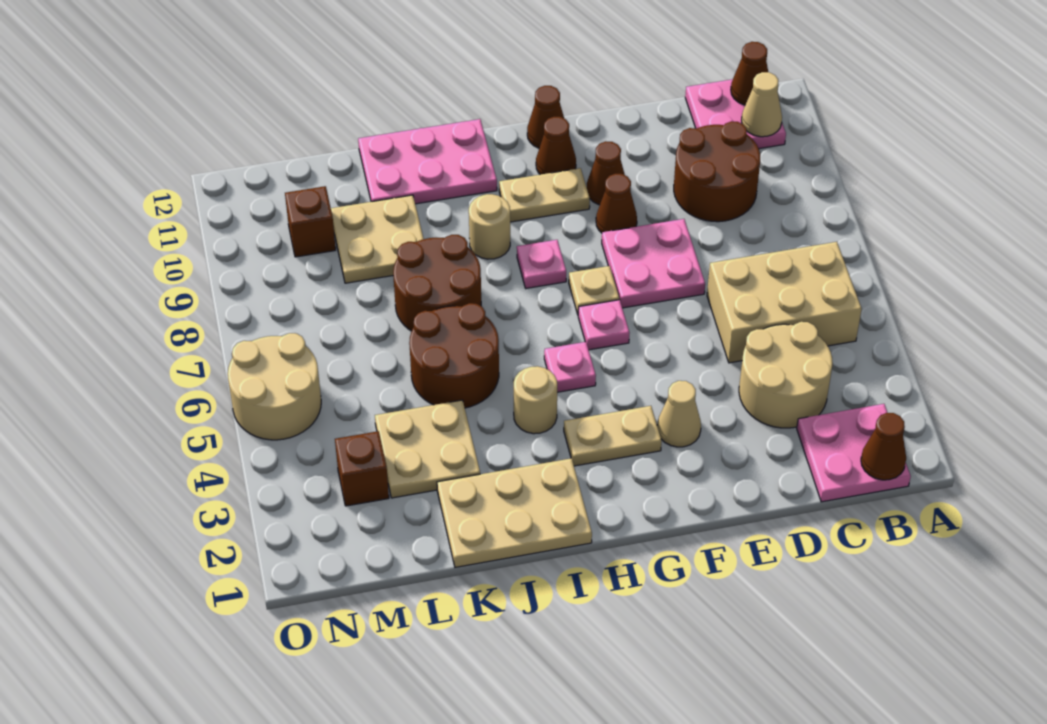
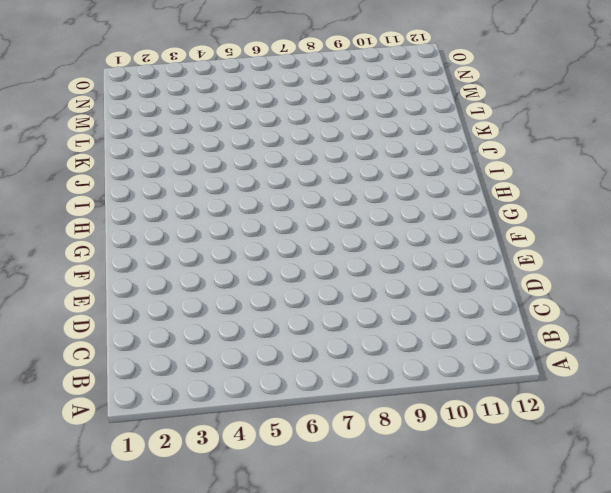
none -> pink 2x2 plate [797,404,911,502]
none -> tan 2x3 brick [707,242,862,363]
none -> pink 2x2 plate [685,79,786,149]
none -> tan 2x2 round brick [739,322,833,428]

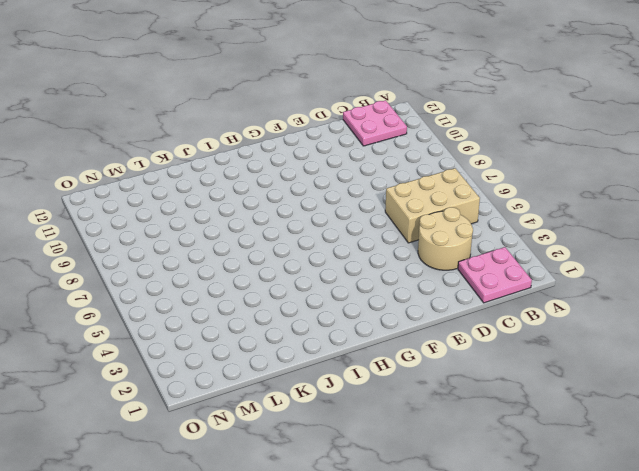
none -> brown 2x2 round brick [674,121,760,222]
none -> pink 2x2 plate [602,219,705,308]
none -> tan 1x1 cone [657,381,701,447]
none -> brown 1x1 cone [596,174,637,233]

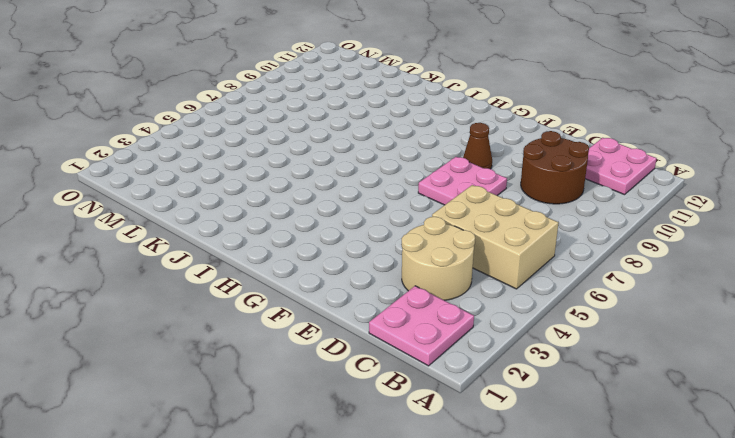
none -> tan 1x1 cone [657,381,701,447]
none -> brown 1x1 cone [587,141,625,205]
none -> tan 1x2 plate [564,406,662,466]
none -> pink 1x1 plate [578,300,630,350]

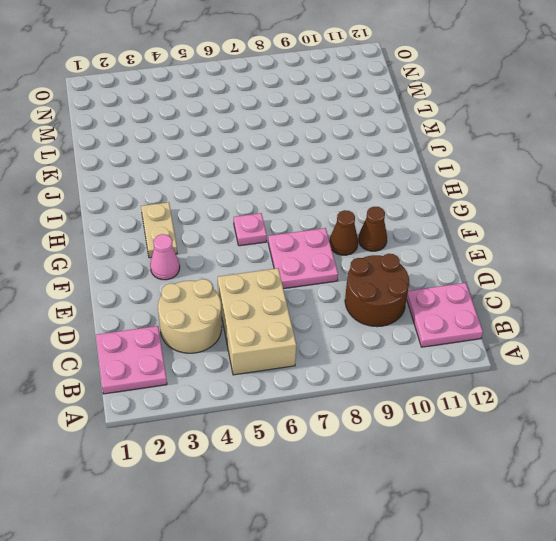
pink 1x1 cone [150,234,180,280] -> tan 1x1 cone [657,381,701,447]
none -> tan 1x1 plate [569,266,619,314]
none -> tan 1x2 plate [499,168,590,222]
none -> brown 1x1 cone [536,117,576,175]
none -> brown 1x1 cone [527,86,564,148]

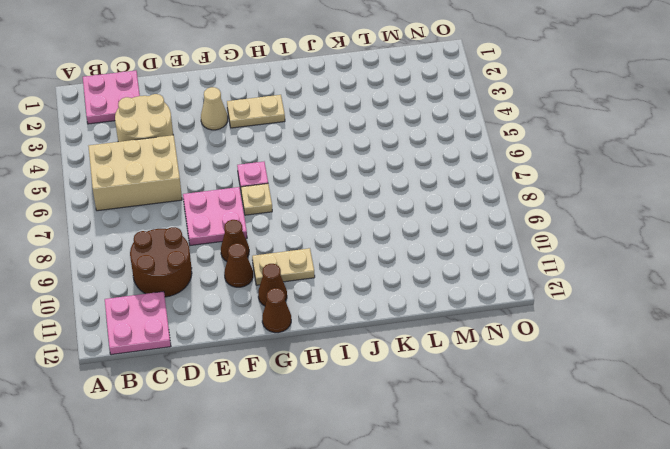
none -> pink 1x1 plate [544,342,596,392]
none -> pink 1x1 plate [517,240,566,288]
none -> tan 2x3 plate [437,458,592,567]
none -> tan 1x1 round brick [514,366,557,434]

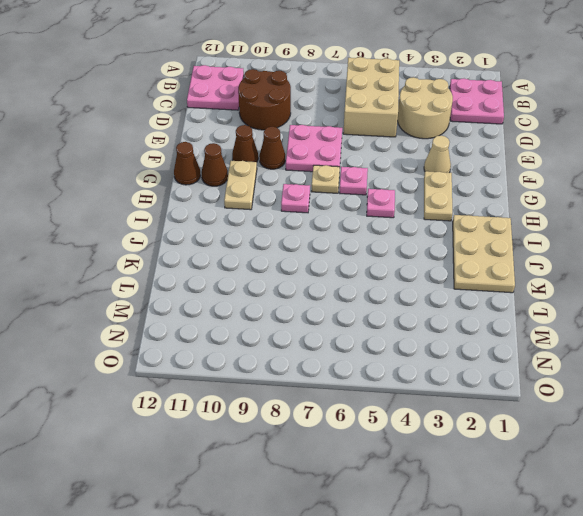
none -> tan 1x1 round brick [514,366,557,434]
none -> tan 1x1 round brick [469,194,510,259]
none -> pink 2x3 plate [358,119,497,204]
none -> brown 2x2 round brick [409,303,499,408]

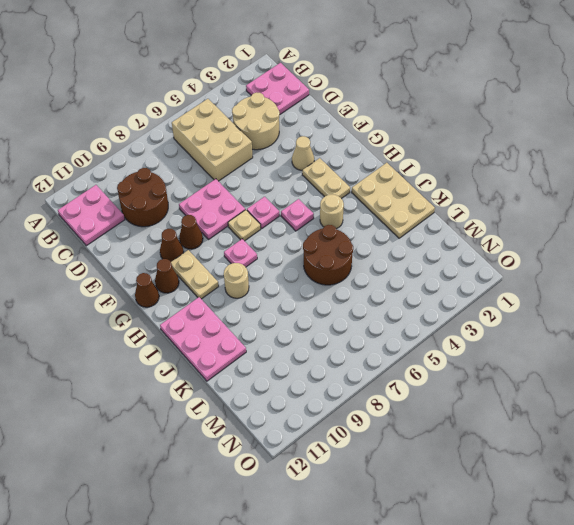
none -> brown 2x2 round brick [393,235,481,331]
none -> tan 2x2 plate [375,400,480,498]
none -> tan 2x2 plate [331,195,424,283]
none -> brown 1x1 brick [335,431,389,506]

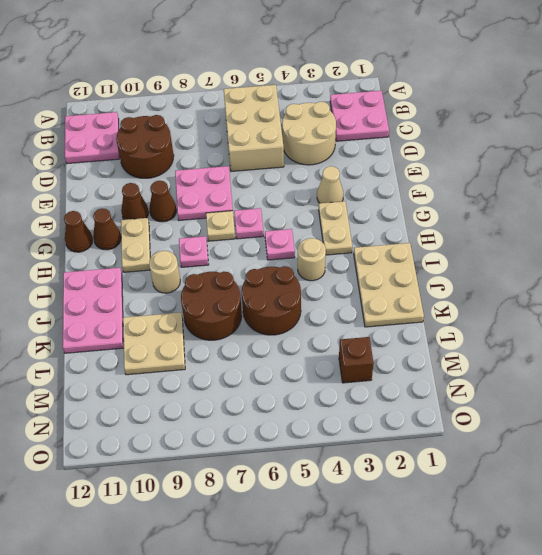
none -> tan 2x2 plate [375,400,480,498]
none -> brown 1x1 brick [285,186,336,257]
none -> tan 2x2 round brick [228,333,321,440]
none -> brown 1x1 cone [861,413,906,480]

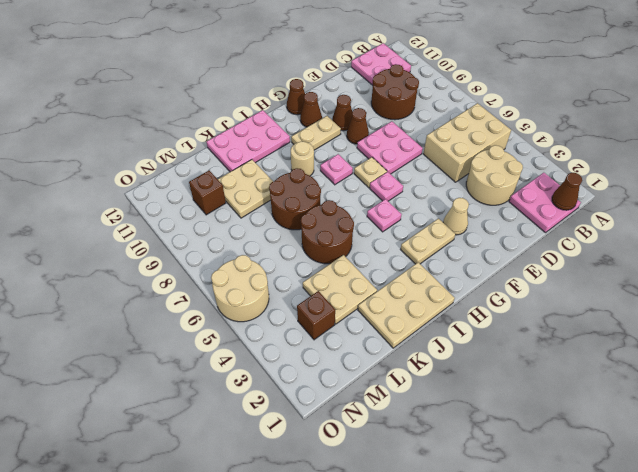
none -> tan 1x1 round brick [514,366,557,434]
none -> tan 1x1 cone [742,72,782,137]
none -> brown 1x1 cone [731,42,768,105]

